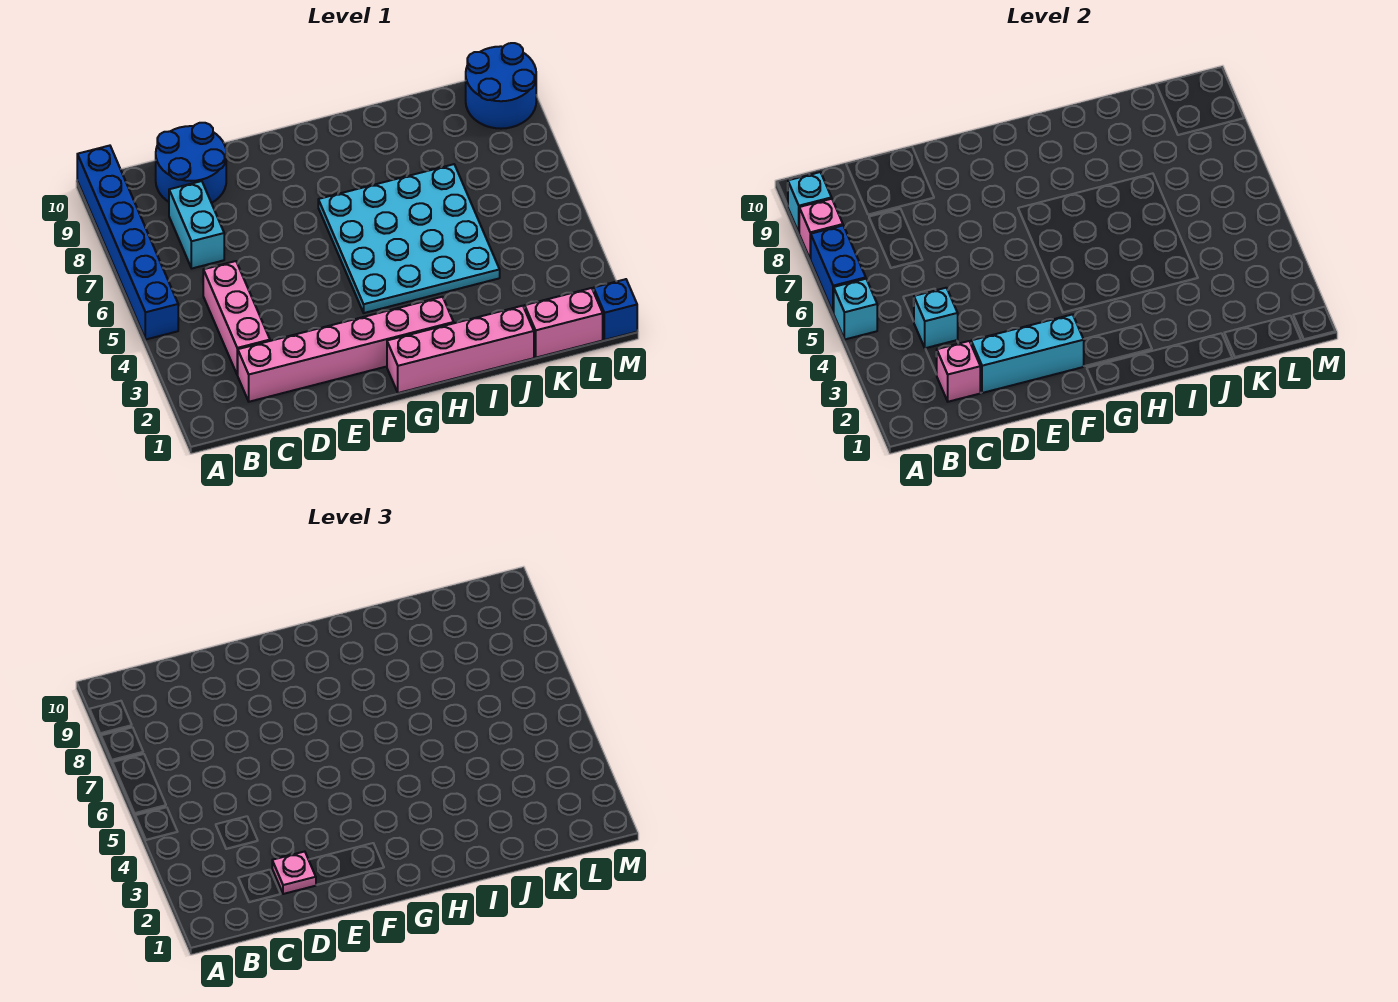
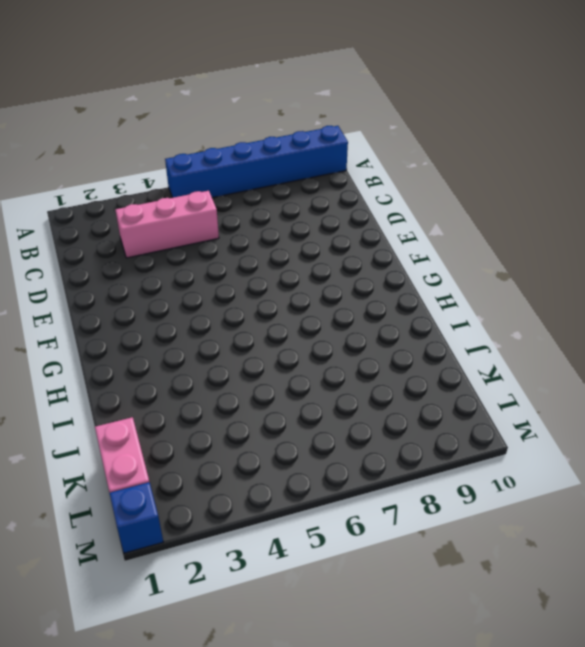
none -> pink 1x6 brick [238,297,454,402]
none -> cyan 1x2 brick [169,181,224,268]
none -> blue 2x2 round brick [156,123,226,203]

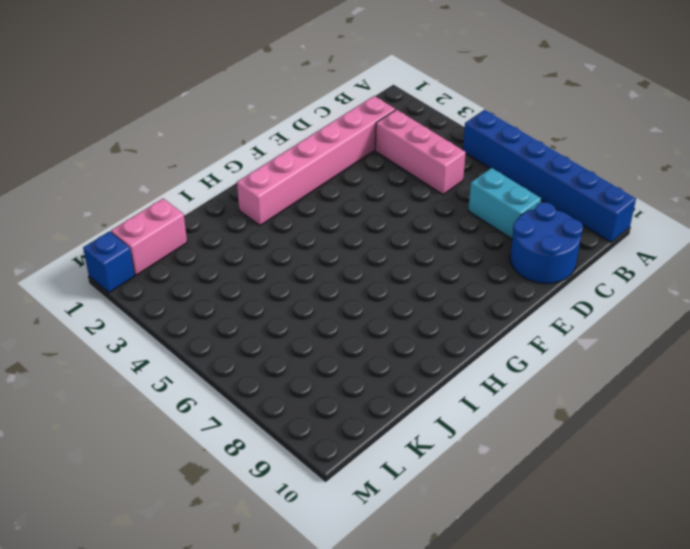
none -> pink 1x4 brick [387,306,534,393]
none -> cyan 4x4 plate [318,164,500,313]
none -> blue 2x2 round brick [466,43,536,129]

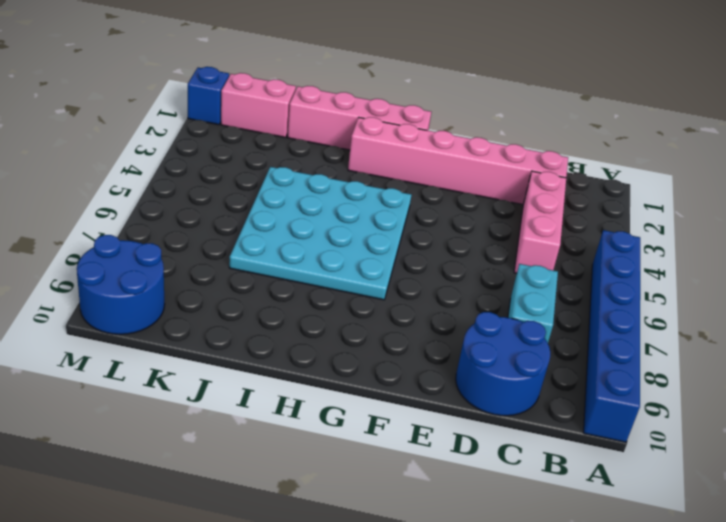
none -> cyan 1x1 brick [834,279,877,339]
none -> blue 1x2 brick [810,226,866,313]
none -> pink 1x1 brick [799,199,843,259]

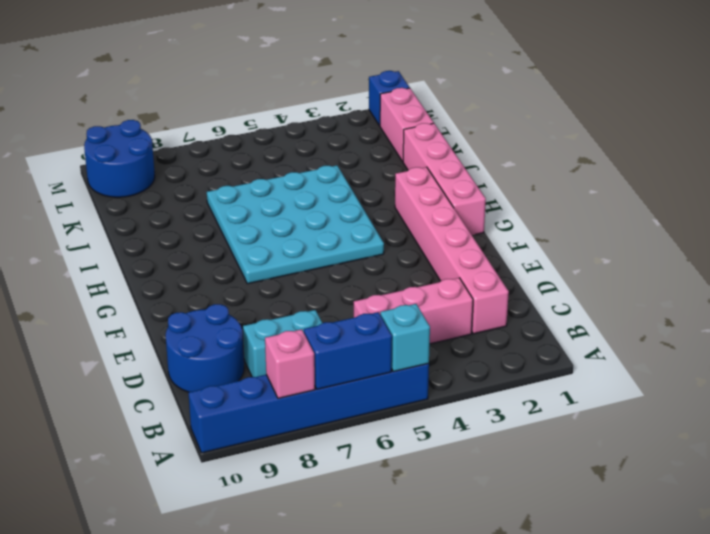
none -> cyan 1x1 brick [788,172,832,232]
none -> pink 1x1 brick [936,341,980,402]
none -> cyan 1x1 brick [914,288,958,348]

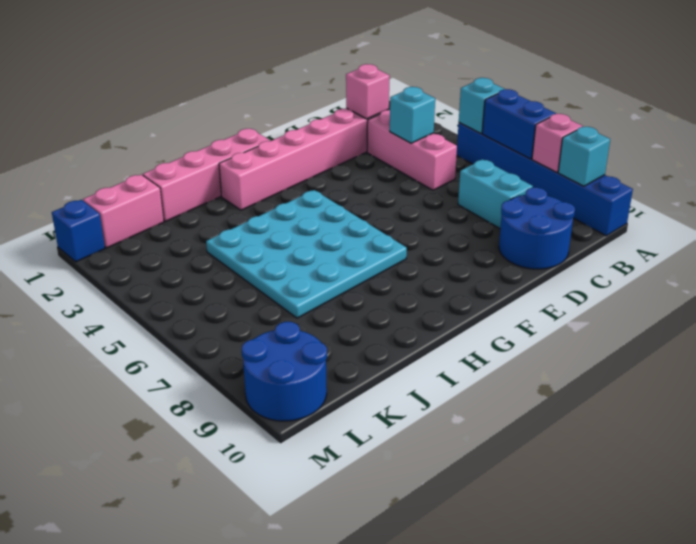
none -> cyan 1x3 brick [971,314,1084,393]
none -> pink 1x1 plate [272,852,316,894]

